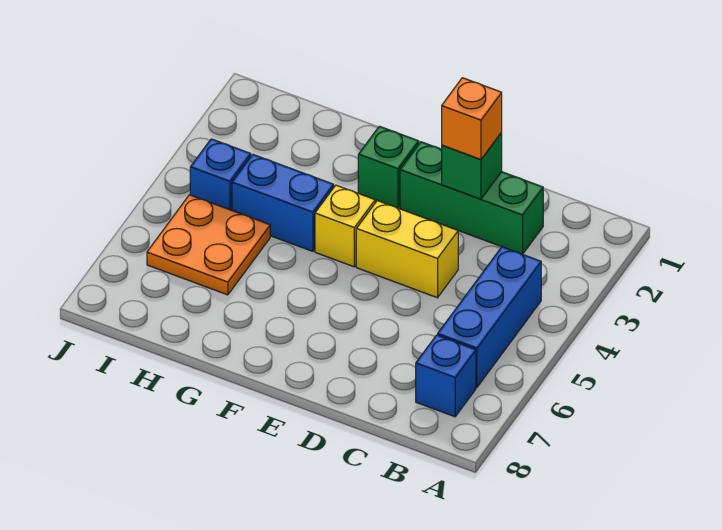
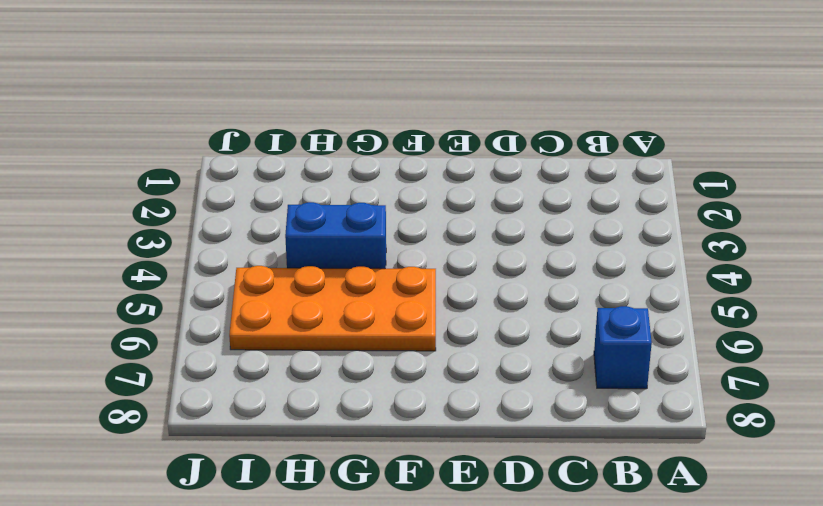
orange 2x4 plate [229,266,436,351] -> orange 2x2 plate [147,195,270,295]
none -> blue 1x3 brick [438,247,541,387]
none -> green 1x3 brick [400,142,543,254]

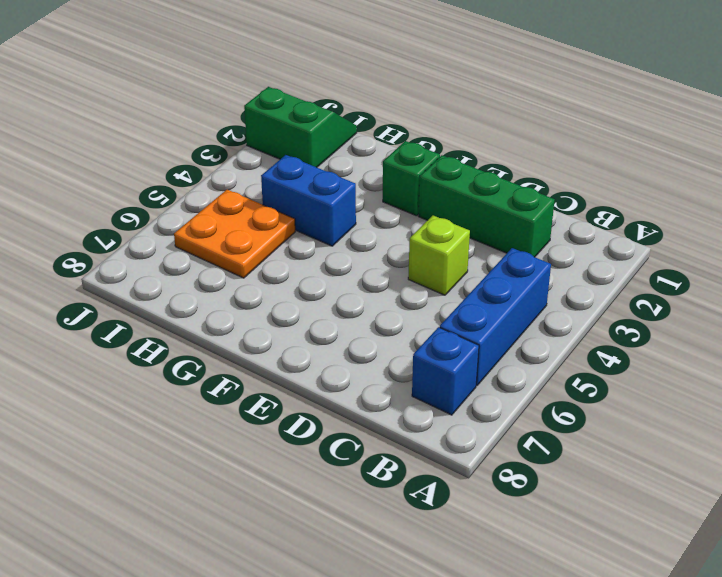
lime 1x1 brick [408,216,470,295] -> yellow 1x2 brick [356,201,458,298]
green 2x2 slope [244,87,357,167] -> none
none -> yellow 1x1 brick [315,185,375,267]
none -> blue 1x1 brick [190,139,251,210]

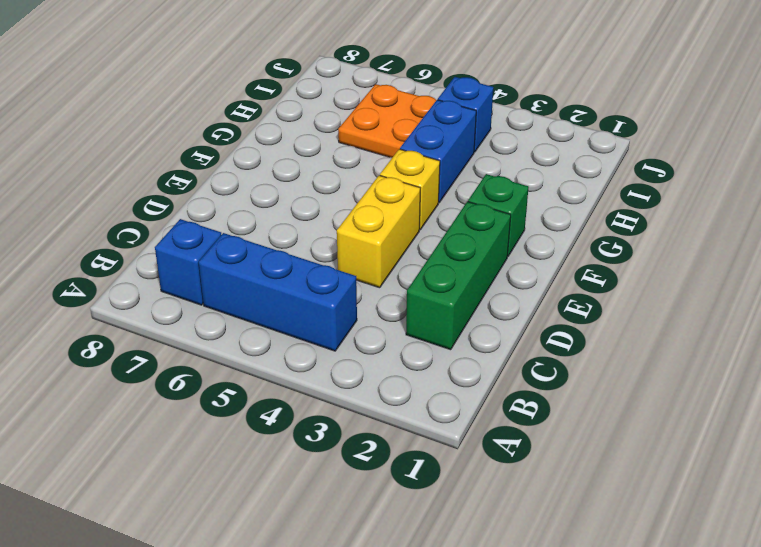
none -> green 1x1 brick [442,133,502,199]
none -> orange 1x1 brick [442,78,502,160]

